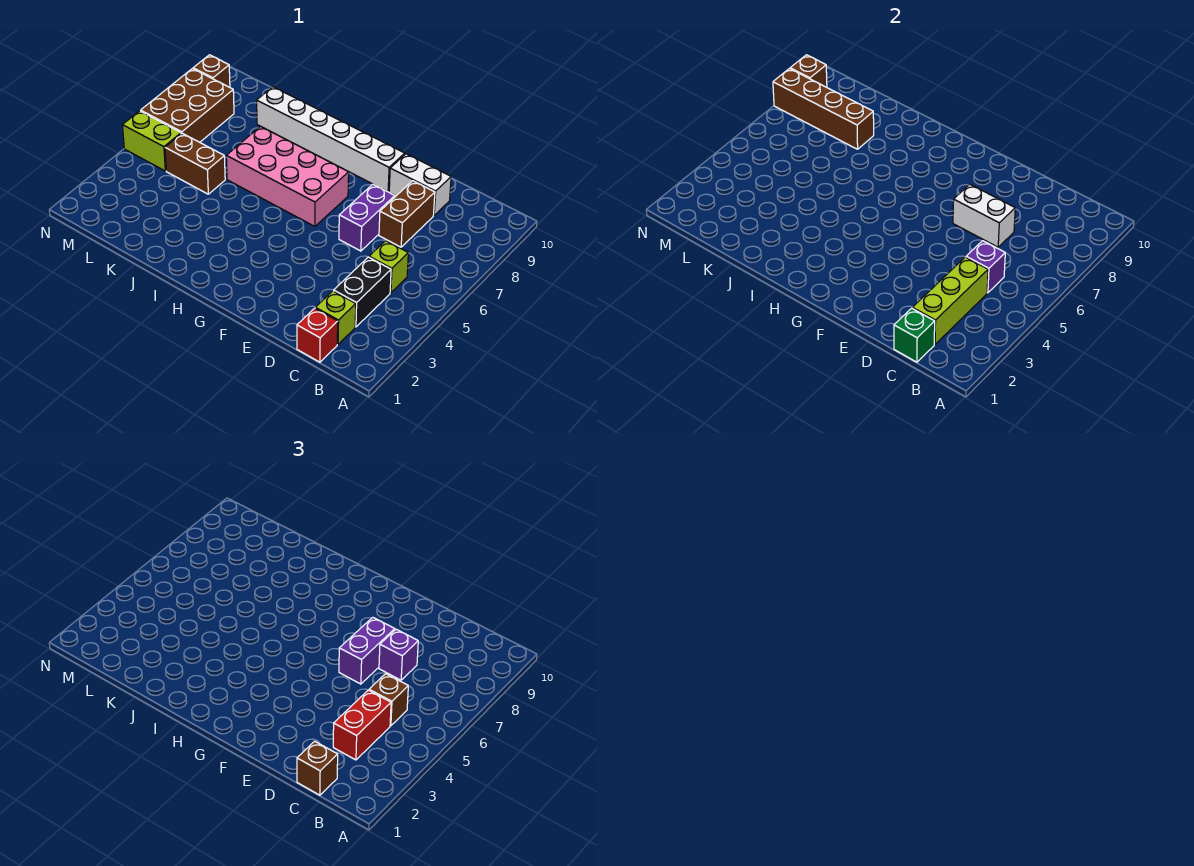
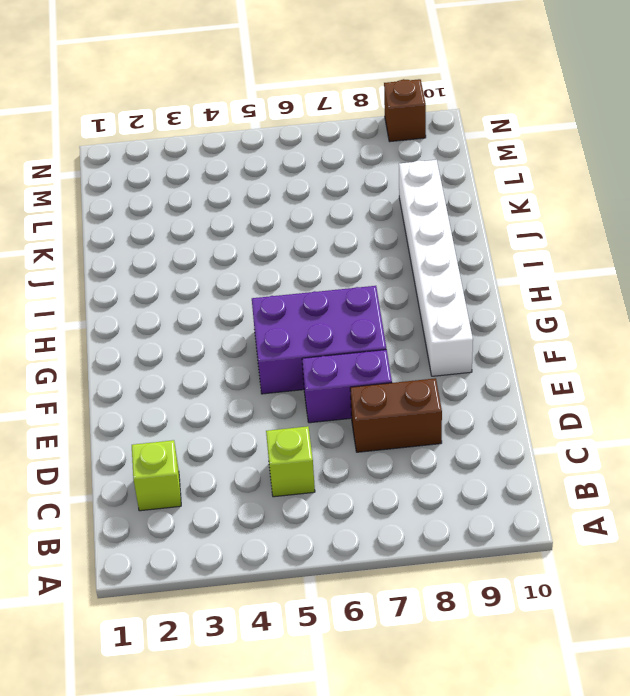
purple 2x3 brick [252,286,386,394] -> pink 2x4 brick [226,126,349,226]
none -> red 1x1 brick [297,308,338,362]
none -> black 1x2 brick [334,257,391,327]
none -> white 1x2 brick [389,154,451,215]

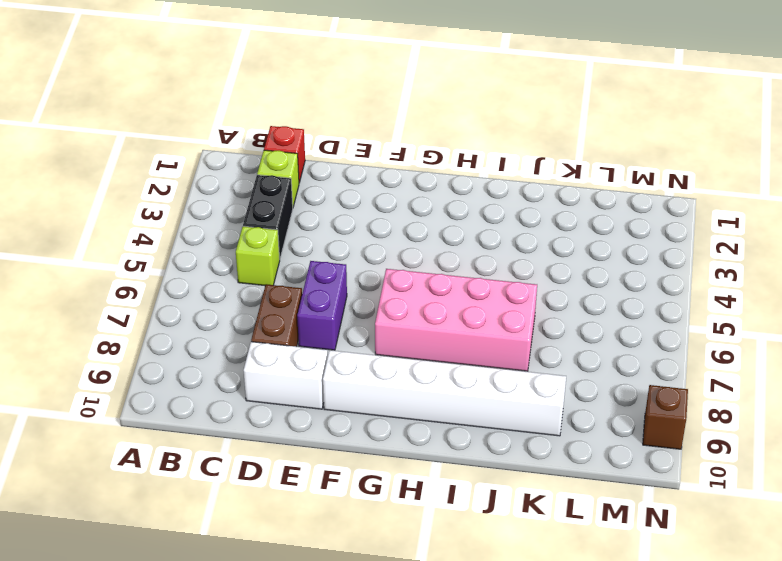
none -> brown 1x2 brick [165,133,225,194]
none -> lime 1x2 brick [123,111,181,171]
none -> brown 2x3 brick [141,69,234,142]

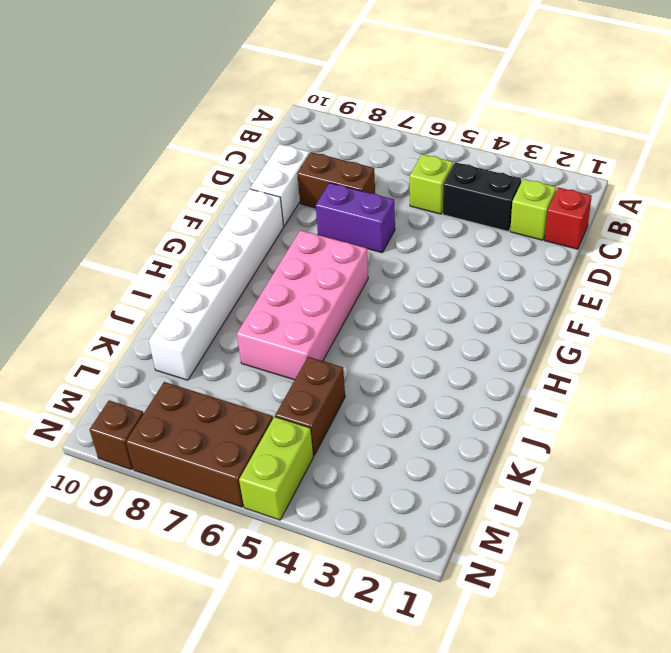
none -> green 1x1 brick [894,308,935,362]
none -> lime 1x3 brick [912,257,988,344]
none -> purple 1x1 brick [966,241,1005,293]

